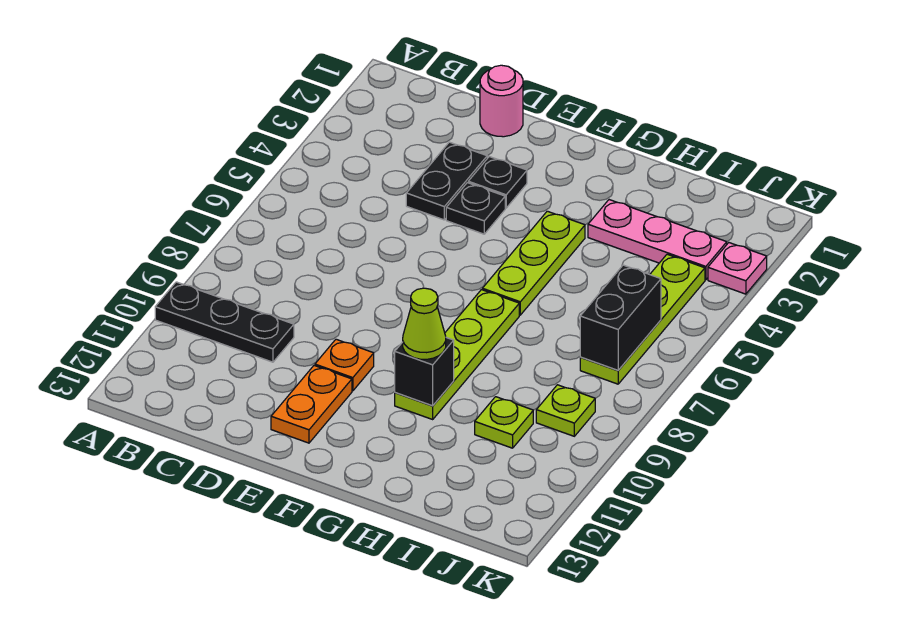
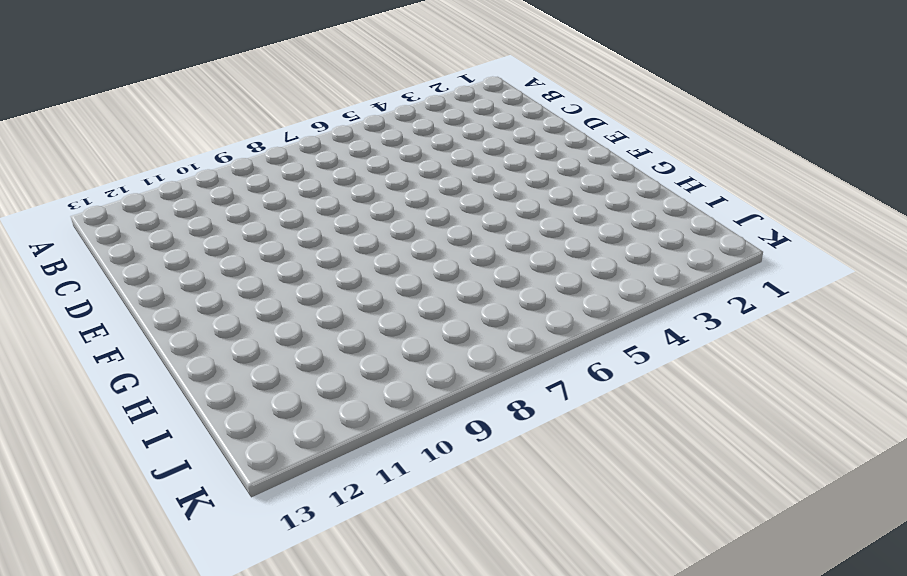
none -> black 1x3 plate [155,282,294,362]
none -> pink 1x1 round brick [480,65,523,137]
none -> black 1x2 plate [406,142,487,220]

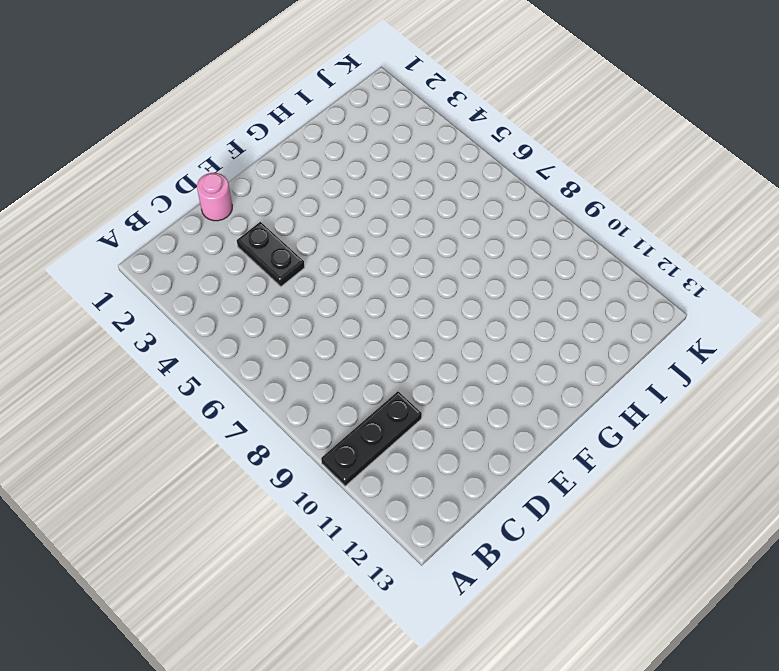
none -> black 1x1 plate [468,157,527,208]
none -> black 1x1 plate [446,183,505,234]
none -> orange 1x1 plate [315,339,374,391]

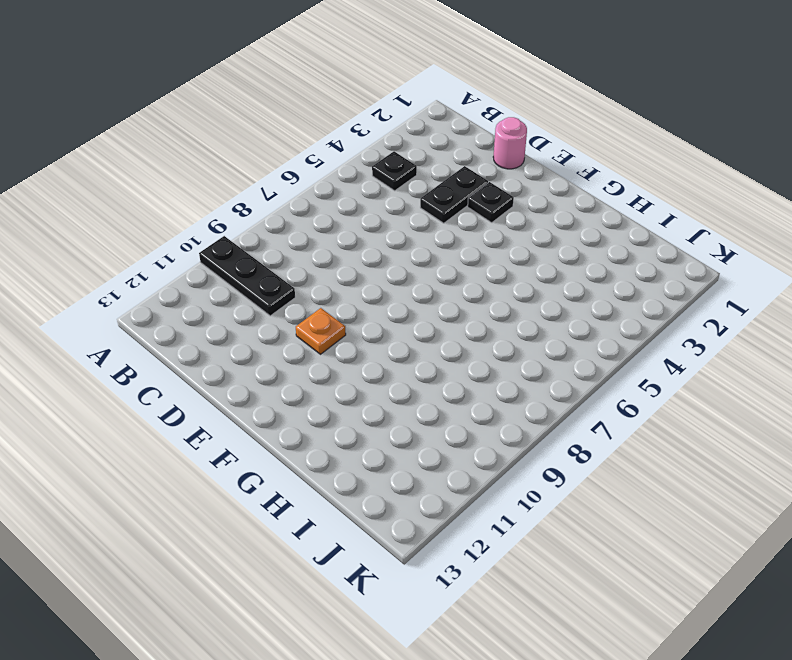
black 1x1 plate [372,151,417,191] -> black 1x1 plate moved to [446,183,505,234]
none -> orange 1x2 plate [271,366,352,443]
none -> lime 1x3 plate [482,211,585,315]
none -> lime 1x4 plate [395,290,519,419]

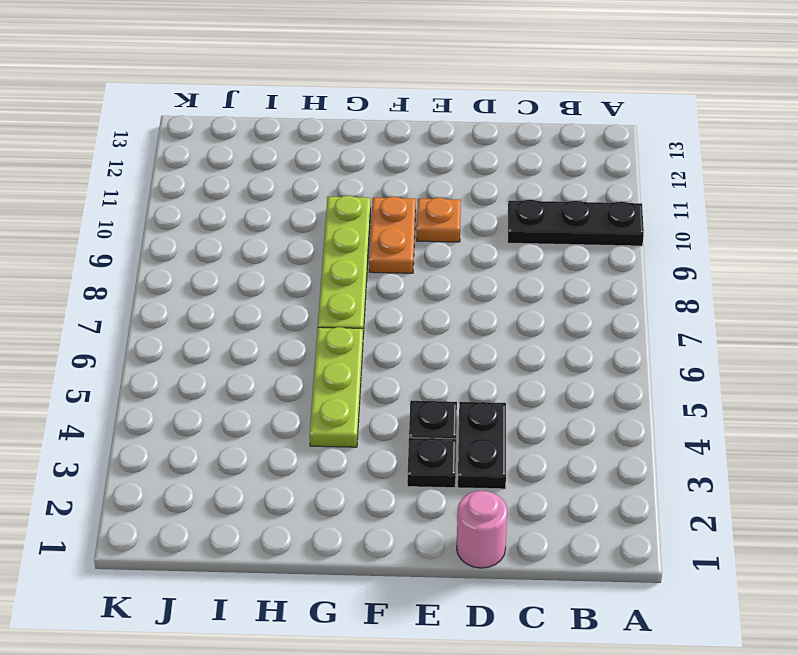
orange 1x2 plate [369,197,416,273] -> orange 1x2 plate moved to [271,366,352,443]
none -> pink 1x3 plate [588,200,727,280]
none -> lime 1x1 plate [475,397,533,448]
none -> lime 1x4 plate [580,254,705,384]

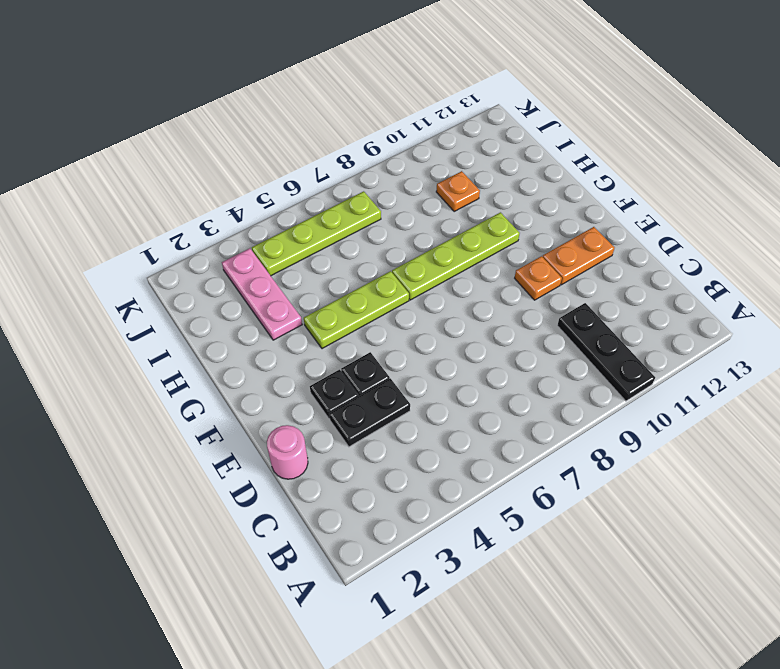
orange 1x1 plate [436,171,480,212] -> lime 1x1 plate [475,397,533,448]
none -> lime 1x1 plate [536,385,595,436]
none -> pink 1x1 plate [708,243,767,294]
none -> black 1x1 brick [395,338,454,406]

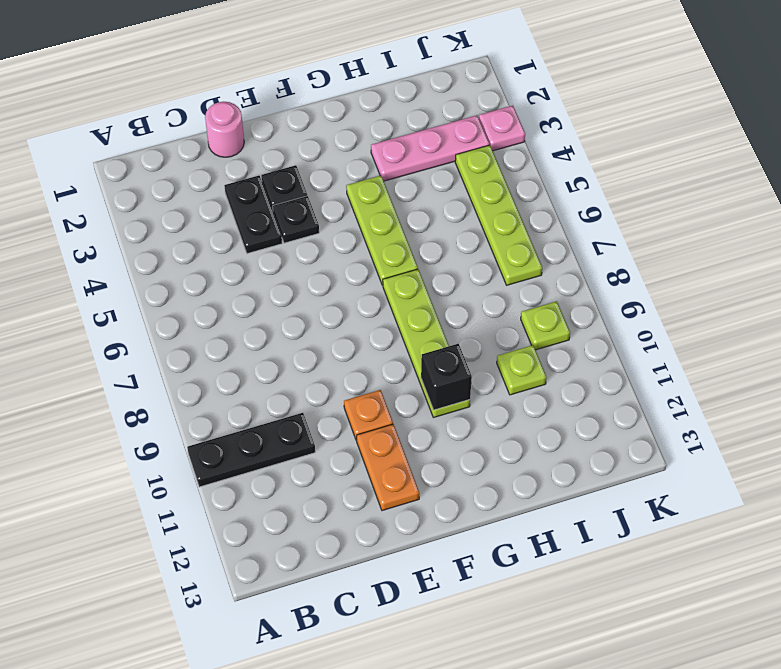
none -> black 1x2 brick [580,265,661,370]
none -> lime 1x1 cone [403,288,446,359]

